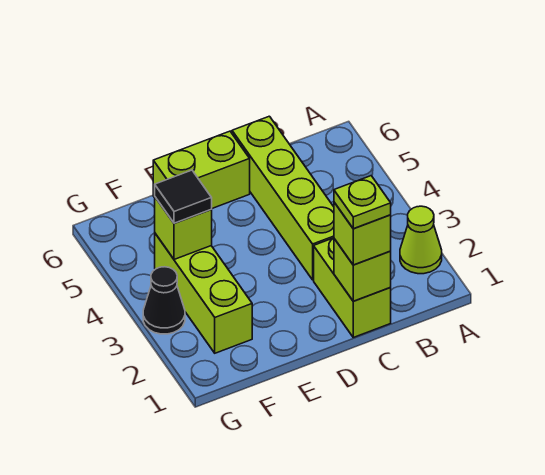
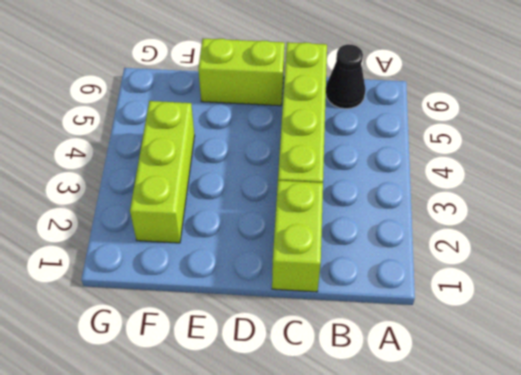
black 1x1 cone [326,45,366,109] -> black 1x1 cone moved to [143,267,185,334]
none -> lime 1x1 cone [400,206,442,274]
none -> lime 1x1 brick [334,239,391,301]

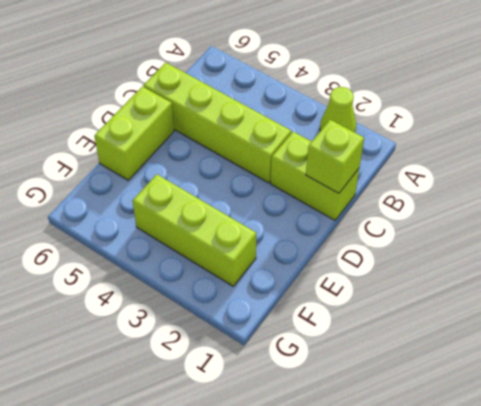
none -> black 1x1 cone [143,267,185,334]
none -> lime 1x1 brick [155,197,212,259]

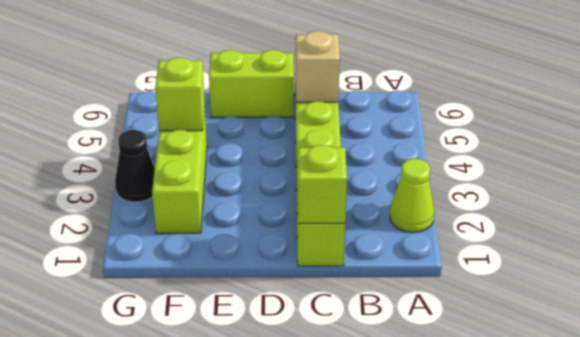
tan 1x1 brick [296,31,340,102] -> none
none -> lime 1x1 brick [334,202,391,265]
none -> black 1x1 tile [155,170,212,223]

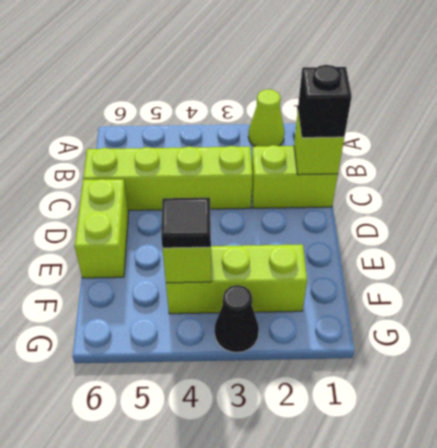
black 1x1 brick [298,65,352,138] -> lime 1x1 brick [334,202,391,265]
none -> lime 1x1 plate [334,176,391,229]

